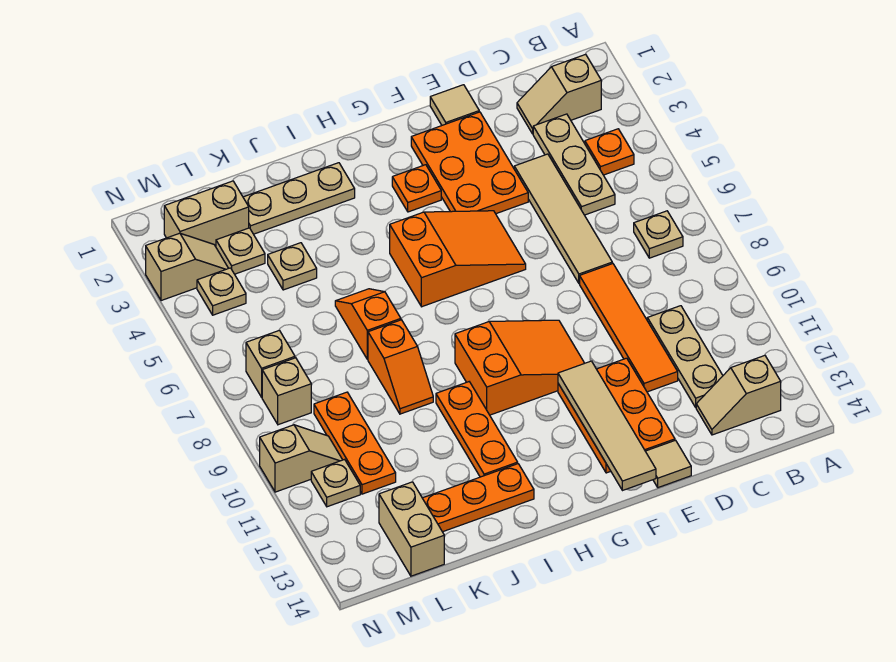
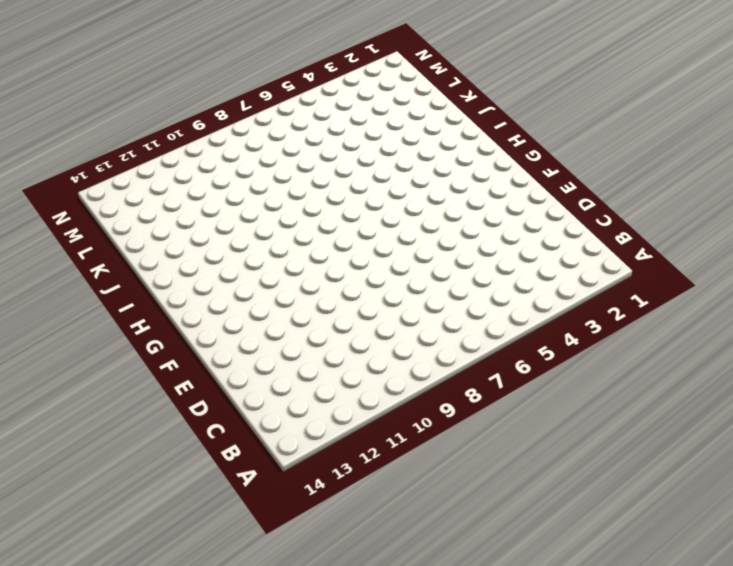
none -> tan 1x2 slope [517,54,601,134]
none -> orange 1x1 plate [585,129,634,175]
none -> tan 1x1 plate [634,211,683,258]
none -> tan 1x2 slope [696,356,781,435]

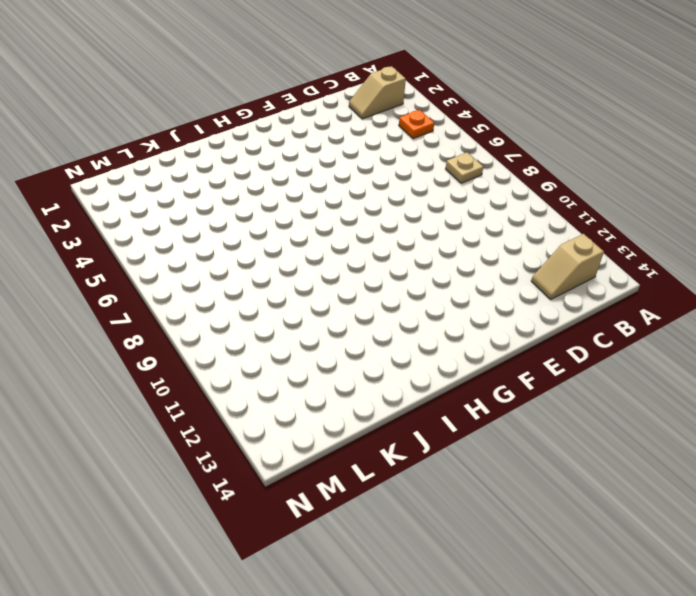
none -> tan 1x3 plate [533,114,615,215]
none -> tan 1x3 plate [647,306,723,407]
none -> tan 1x4 tile [514,154,612,283]
none -> orange 1x4 tile [580,264,678,392]

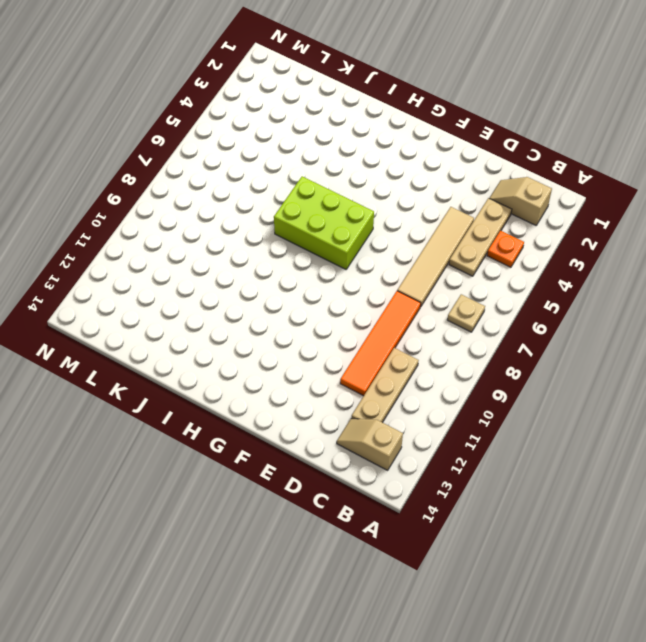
lime 2x3 brick [274,176,374,269] -> orange 2x3 slope [390,211,526,307]
none -> tan 1x1 tile [430,85,479,125]
none -> orange 2x3 plate [411,112,528,214]
none -> orange 2x3 plate [558,358,675,473]
none -> tan 1x1 tile [645,440,691,488]

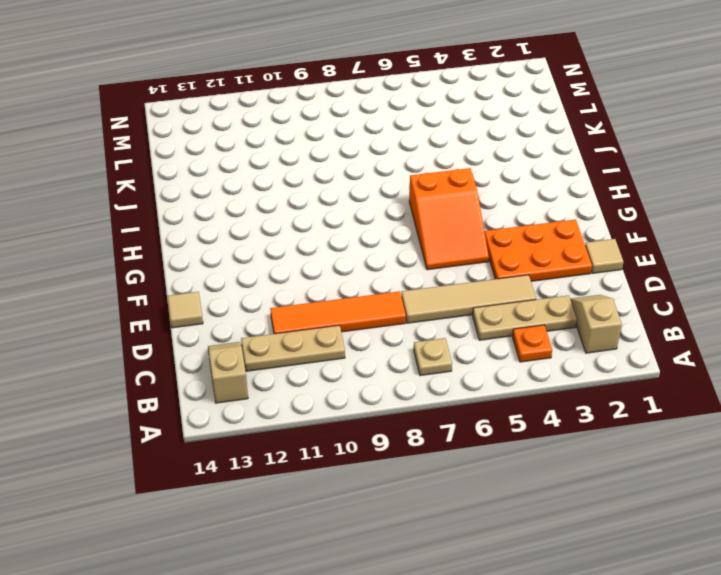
none -> orange 2x3 plate [558,358,675,473]
none -> orange 2x3 slope [455,320,585,415]
none -> orange 1x1 plate [392,165,441,212]
none -> tan 1x3 plate [243,163,355,234]

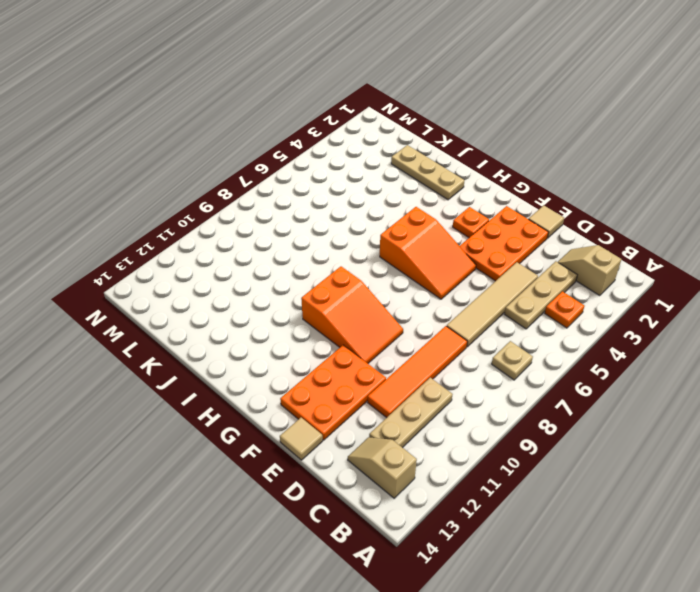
none -> orange 1x3 plate [436,382,518,477]
none -> orange 1x3 plate [423,464,534,532]
none -> orange 1x2 slope [335,289,401,359]
none -> orange 1x2 slope [368,320,433,414]

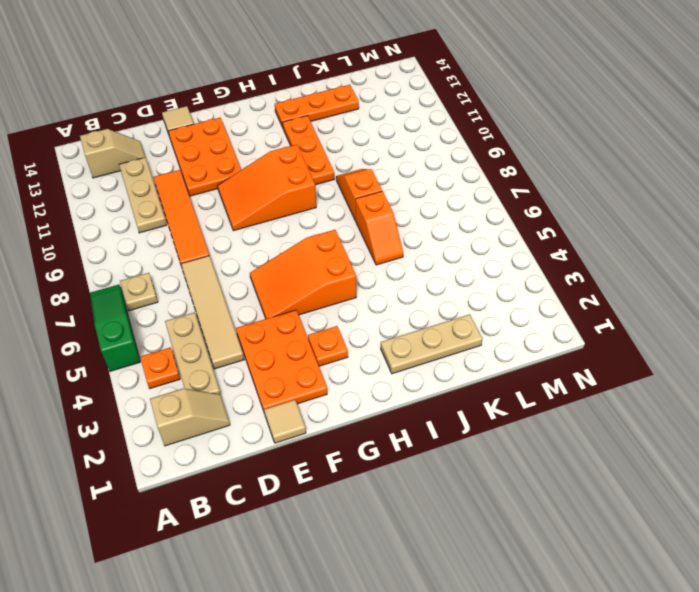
green 1x3 slope [90,285,140,371] -> none
none -> tan 1x1 plate [268,243,317,290]
none -> tan 1x2 brick [164,181,249,247]
none -> tan 1x1 plate [216,228,265,274]
none -> orange 1x3 plate [314,392,396,494]

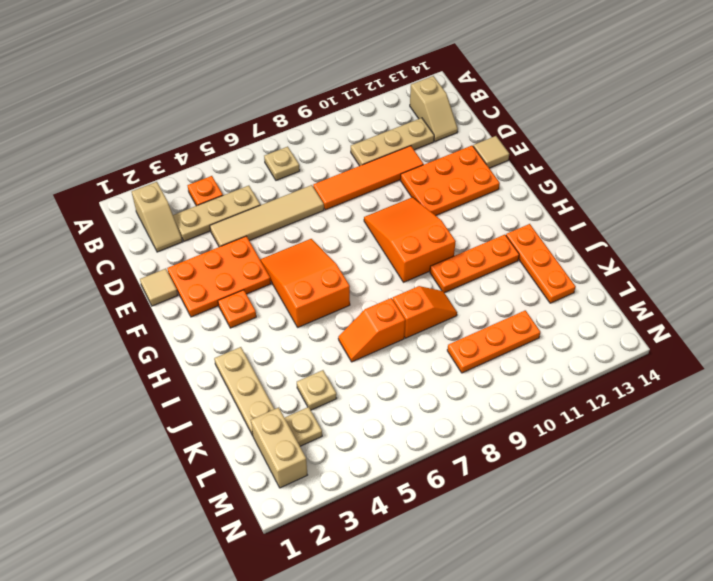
none -> tan 1x2 brick [379,482,444,576]
none -> tan 1x2 slope [146,233,228,301]
none -> tan 1x1 plate [197,268,246,315]
none -> tan 1x1 brick [246,330,295,397]

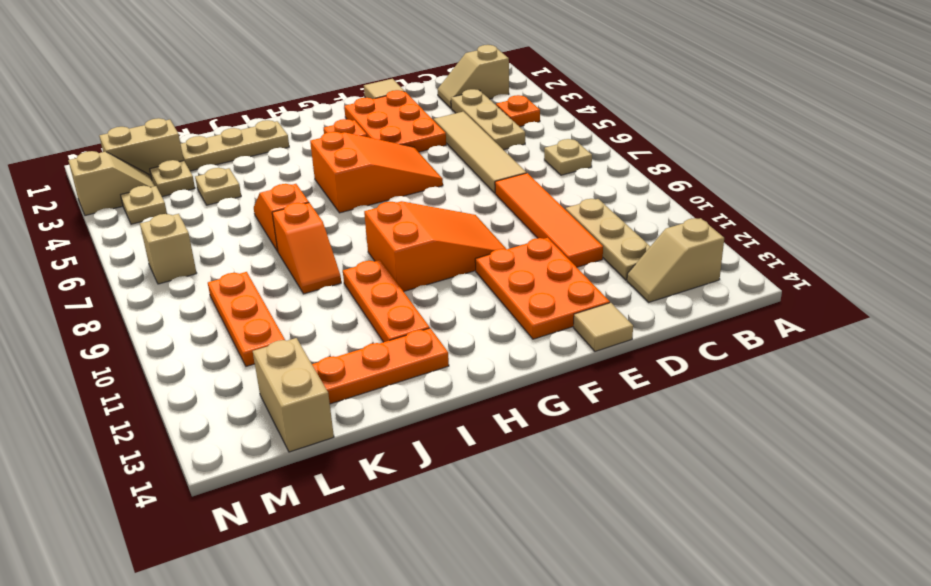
none -> tan 1x1 brick [262,358,311,425]
none -> tan 1x2 slope [260,425,342,492]
none -> tan 1x1 plate [311,459,360,507]
none -> tan 1x4 tile [558,361,656,491]

